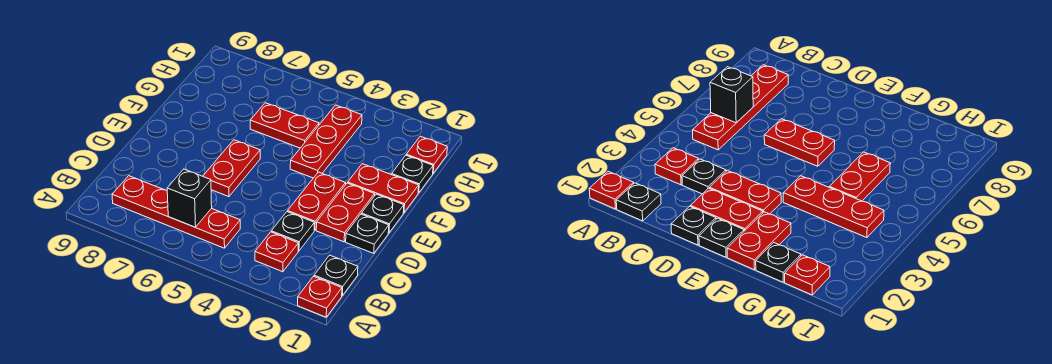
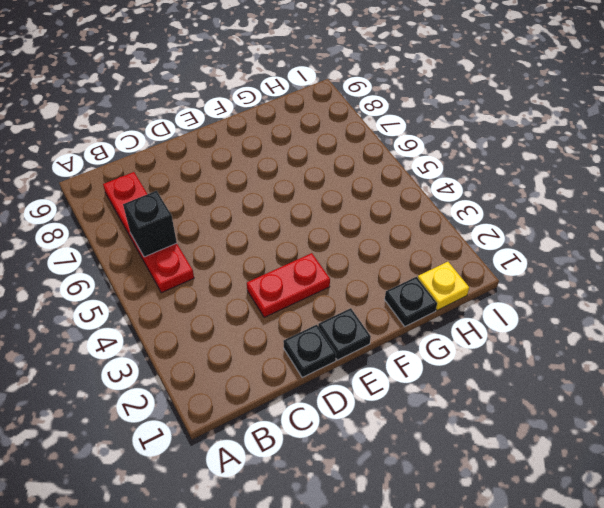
yellow 1x1 plate [418,262,469,310] -> red 1x1 plate [406,136,447,173]
none -> red 1x1 plate [298,276,342,317]
none -> black 1x1 plate [314,255,358,295]
none -> red 1x1 plate [255,232,298,272]

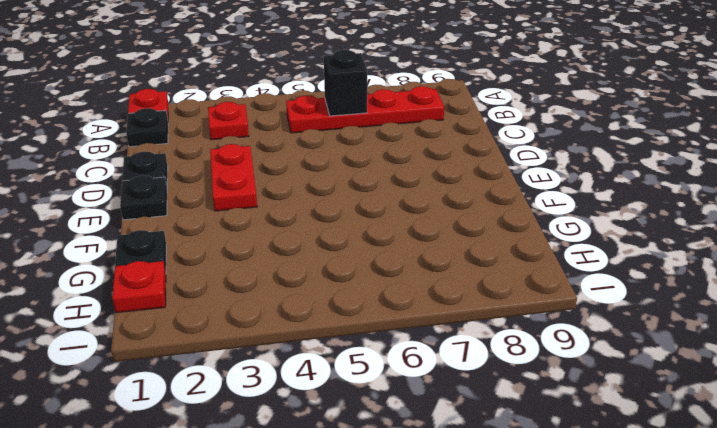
none -> black 1x1 plate [271,212,314,251]
none -> red 1x2 plate [316,183,375,242]
none -> red 1x2 plate [203,140,260,197]

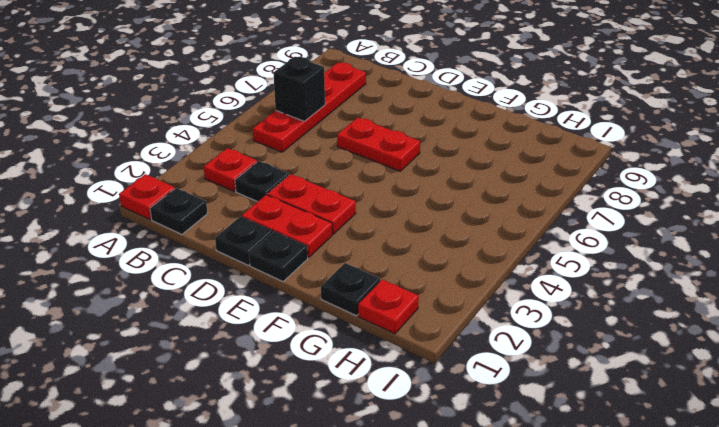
none -> red 1x2 plate [348,164,419,213]
none -> red 1x3 plate [290,105,362,178]
none -> red 1x2 plate [250,103,319,148]

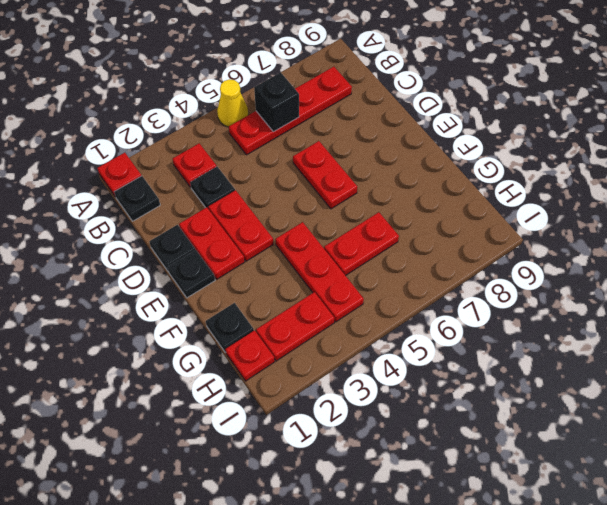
yellow 1x1 cone [217,79,248,127] -> none
red 1x2 plate [256,292,335,361] -> red 1x2 plate moved to [348,164,419,213]

